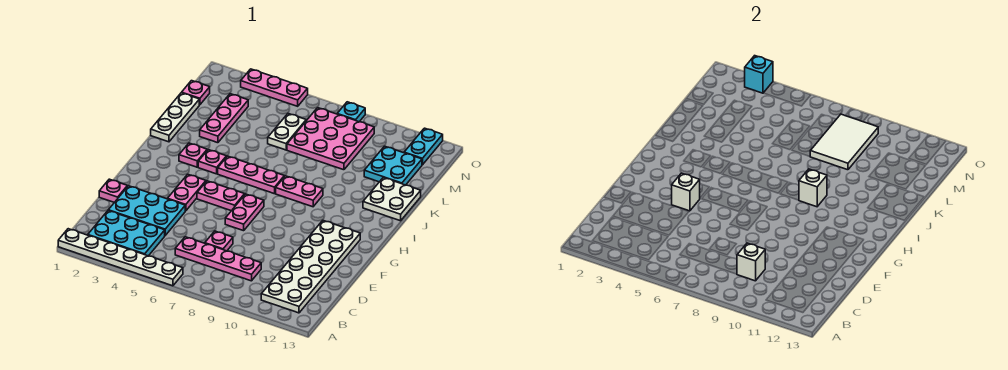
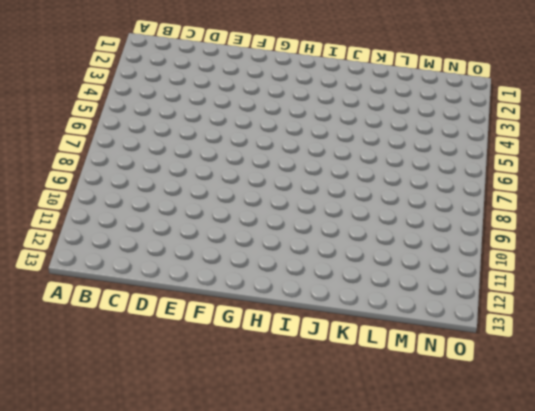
none -> white 1x6 plate [58,229,183,286]
none -> cyan 2x3 plate [88,211,165,256]
none -> white 2x6 plate [261,221,360,313]

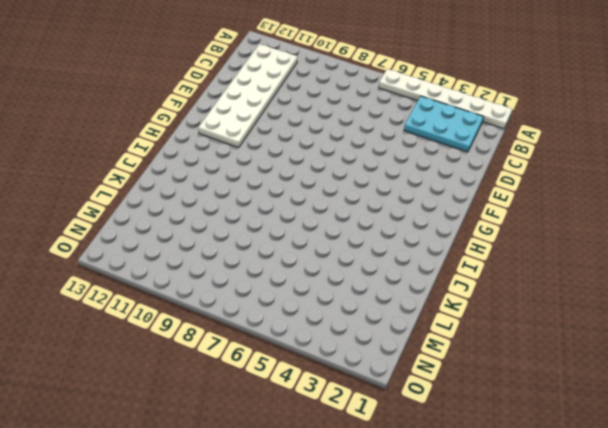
none -> pink 1x4 plate [175,237,261,281]
none -> cyan 2x3 plate [108,186,185,235]
none -> pink 1x1 plate [205,231,233,251]

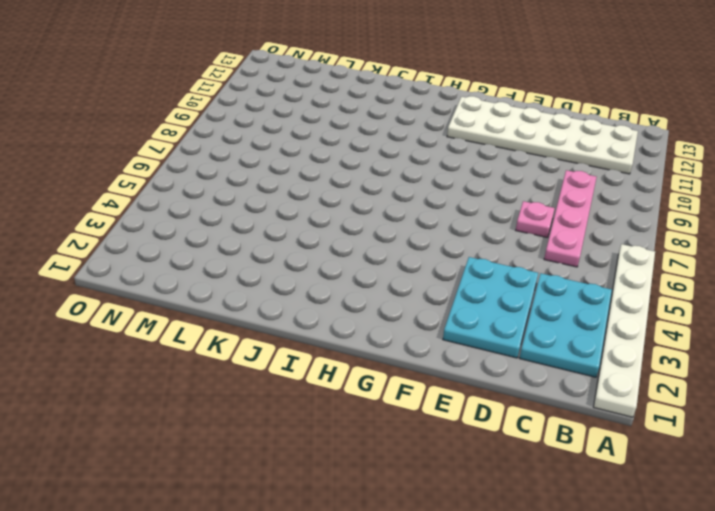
none -> pink 1x1 plate [99,179,127,202]
none -> pink 1x2 plate [168,174,206,211]
none -> pink 1x2 plate [225,194,264,231]

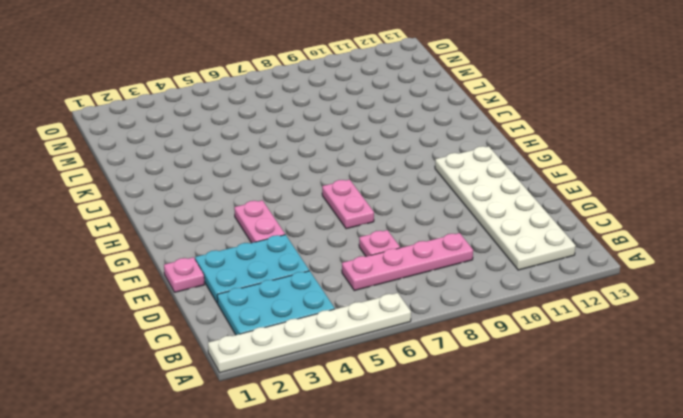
none -> pink 1x2 plate [197,181,245,211]
none -> pink 1x1 plate [179,143,207,167]
none -> pink 1x1 plate [198,150,227,174]

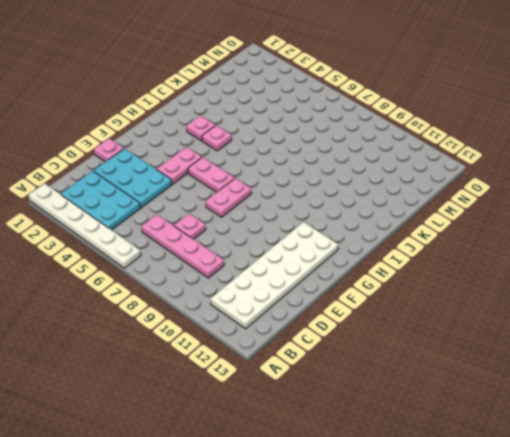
none -> pink 1x3 plate [218,156,284,194]
none -> pink 1x2 plate [276,176,323,207]
none -> white 1x3 plate [151,93,199,142]

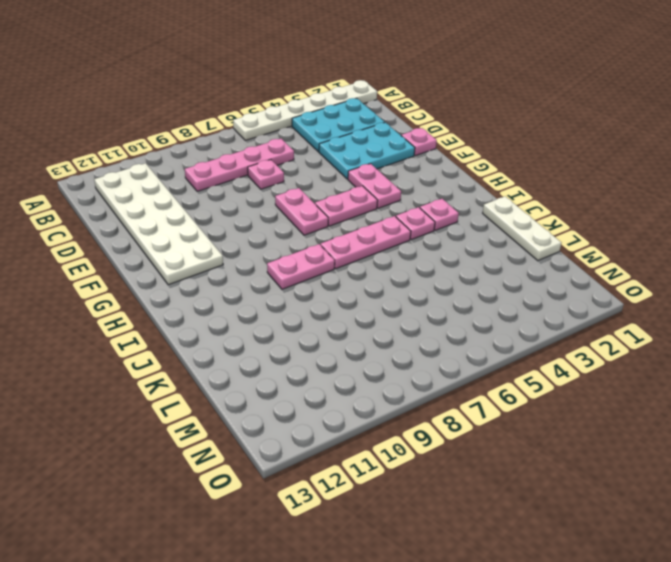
none -> white 2x2 plate [363,178,421,221]
none -> pink 1x3 plate [200,94,248,143]
none -> white 1x2 plate [268,114,306,150]

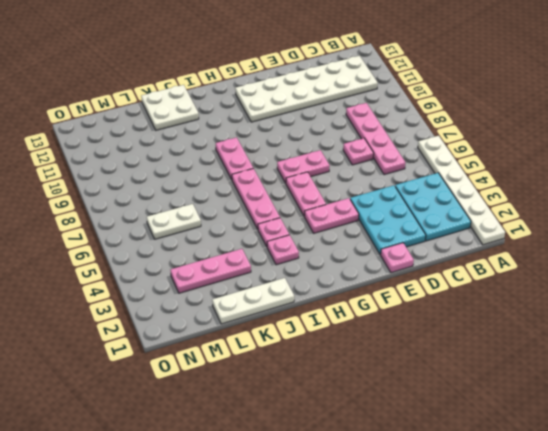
none -> pink 3x3 plate [287,108,374,170]
none -> cyan 2x2 plate [364,146,422,185]
none -> pink 1x1 plate [182,81,210,105]

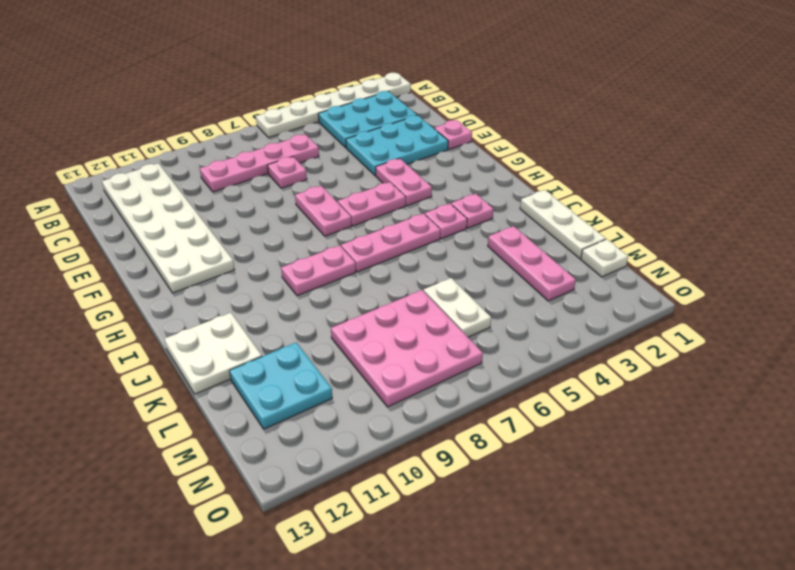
white 1x1 plate [581,239,628,277] -> pink 1x1 plate [182,81,210,105]
none -> cyan 1x2 plate [404,128,443,165]
none -> pink 1x3 plate [241,69,308,106]
none -> cyan 1x1 plate [338,102,365,122]

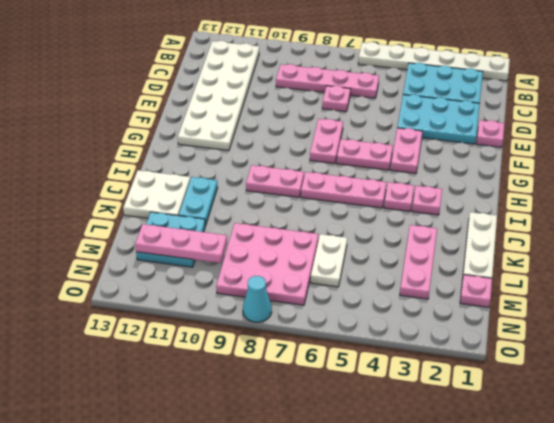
cyan 1x2 plate [179,177,218,226] -> cyan 1x2 plate moved to [404,128,443,165]
pink 1x3 plate [135,224,227,263] -> pink 1x3 plate moved to [241,69,308,106]
cyan 1x1 cone [243,276,272,322] -> cyan 1x1 plate [338,102,365,122]
none -> white 1x1 brick [737,243,765,281]
none -> white 1x1 brick [672,173,700,211]
none -> white 1x1 brick [799,169,827,207]

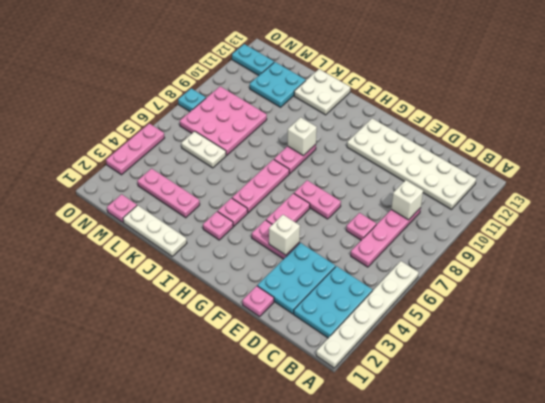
none -> white 2x3 tile [810,114,878,170]
none -> cyan 1x1 brick [745,56,773,93]

